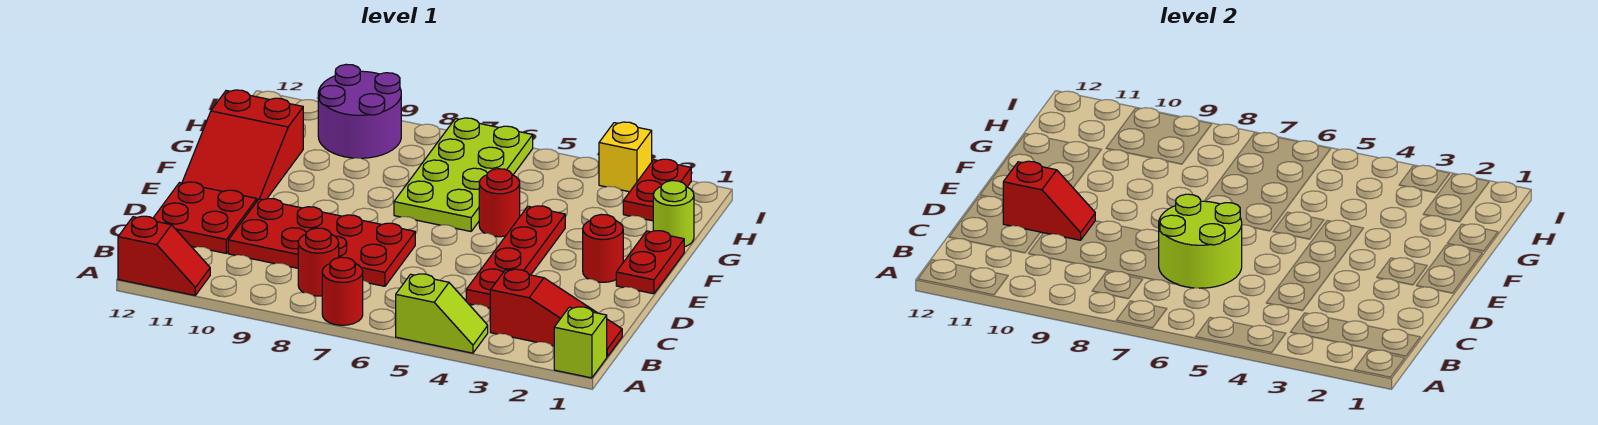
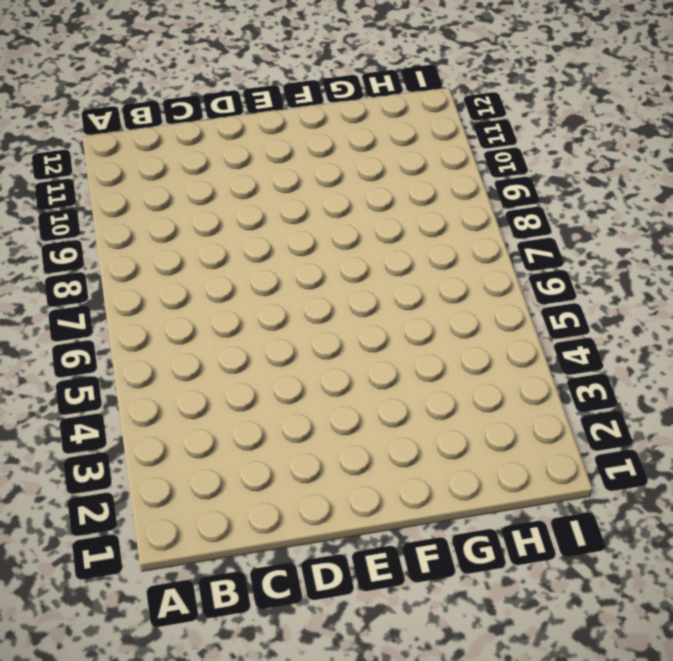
none -> lime 1x1 brick [554,307,607,378]
none -> lime 1x2 slope [396,274,488,353]
none -> red 1x1 round brick [322,257,363,325]

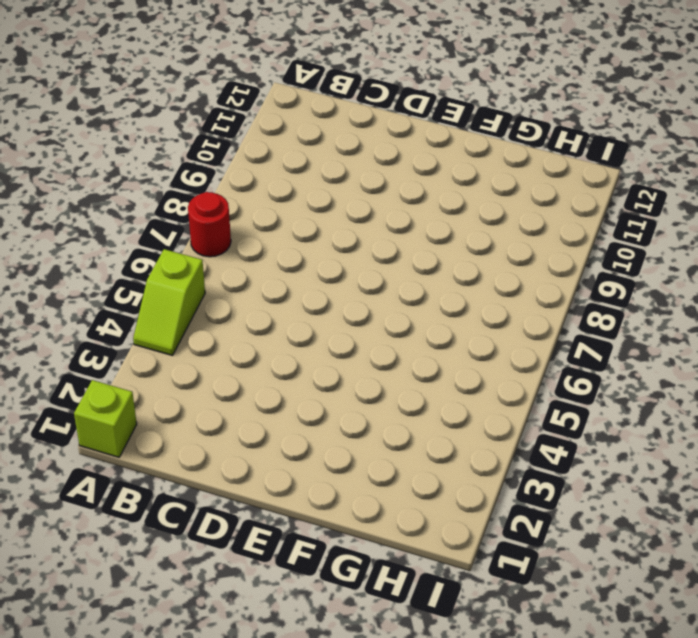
none -> red 1x2 slope [118,216,210,295]
none -> red 1x3 slope [490,269,622,357]
none -> red 1x1 round brick [298,228,339,296]

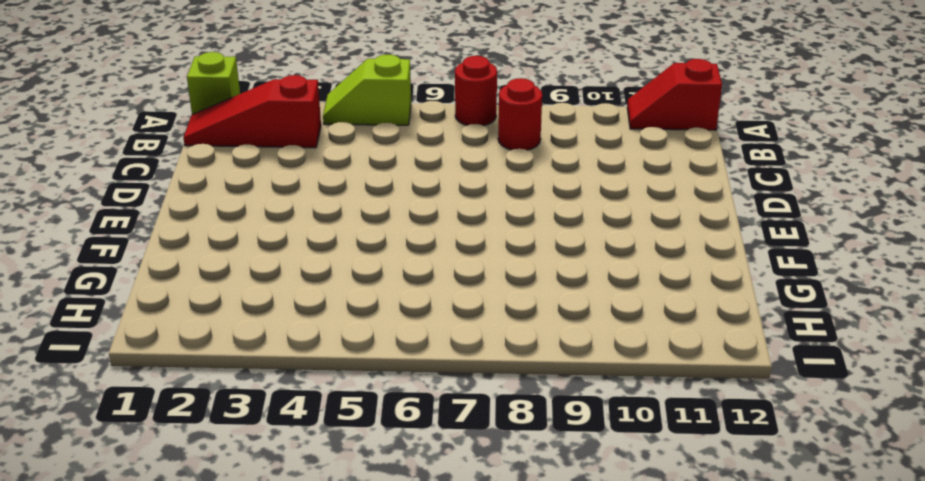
none -> red 1x4 plate [466,206,565,308]
none -> red 2x4 plate [228,198,415,286]
none -> red 2x2 plate [154,182,257,253]

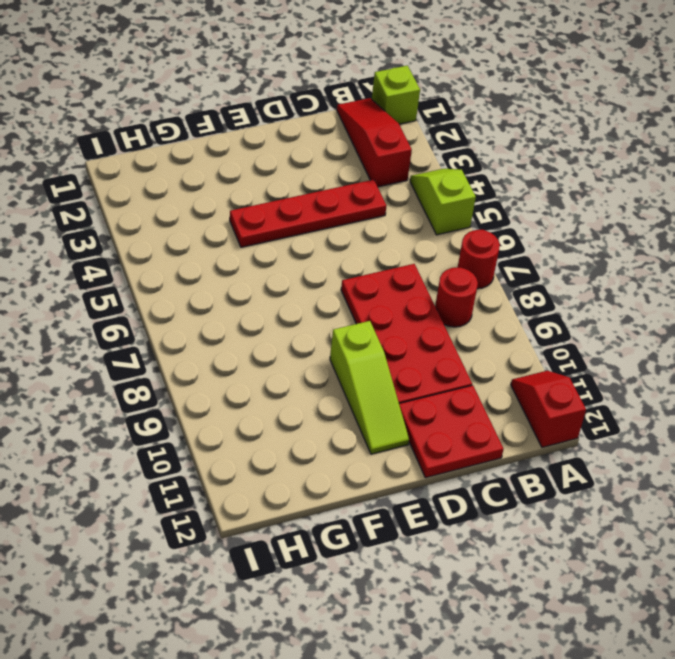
lime 1x3 slope [330,321,409,454] -> red 2x3 slope [182,90,303,201]
none -> red 1x2 plate [616,231,684,294]
none -> red 1x1 round brick [583,214,623,282]
none -> red 1x1 round brick [479,169,520,237]

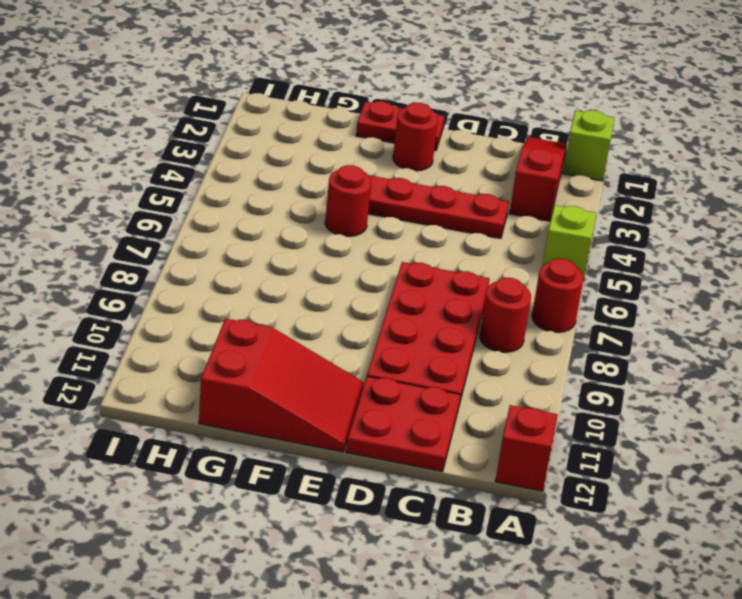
none -> lime 2x4 plate [394,118,533,231]
none -> lime 1x1 round brick [653,181,694,247]
none -> red 1x2 plate [623,159,691,221]

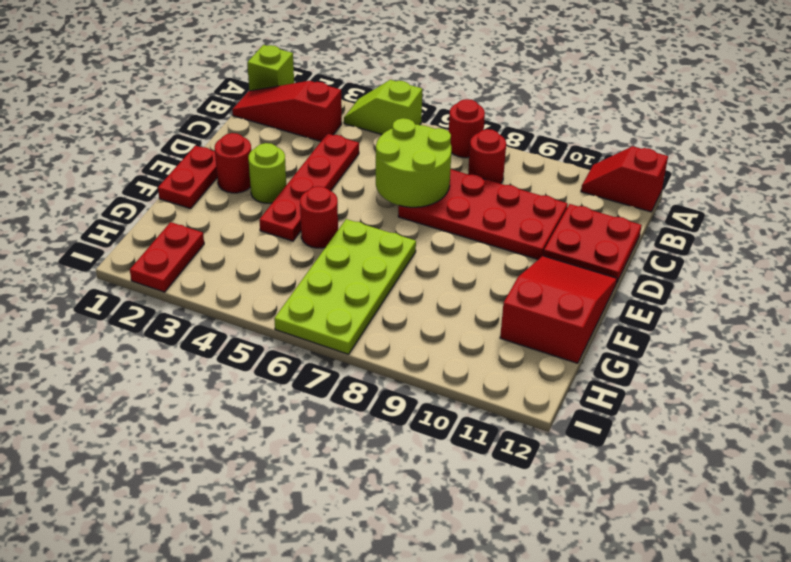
lime 1x1 round brick [249,143,286,203] -> lime 1x1 round brick moved to [653,181,694,247]
none -> purple 2x2 round brick [318,64,401,158]
none -> yellow 1x1 brick [599,122,652,192]
none -> red 1x2 slope [1003,161,1095,240]

